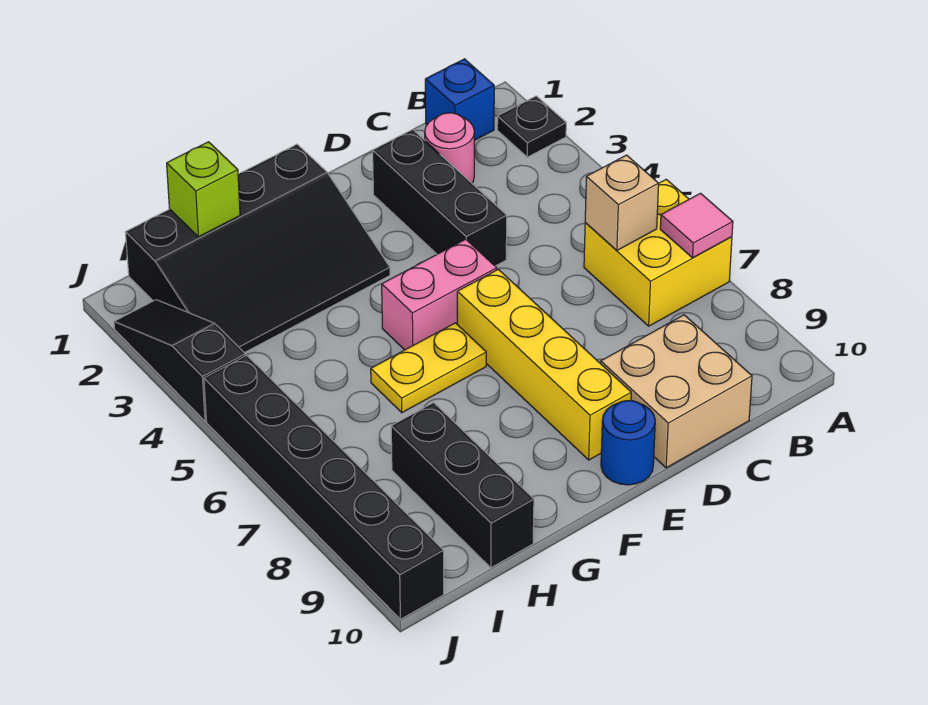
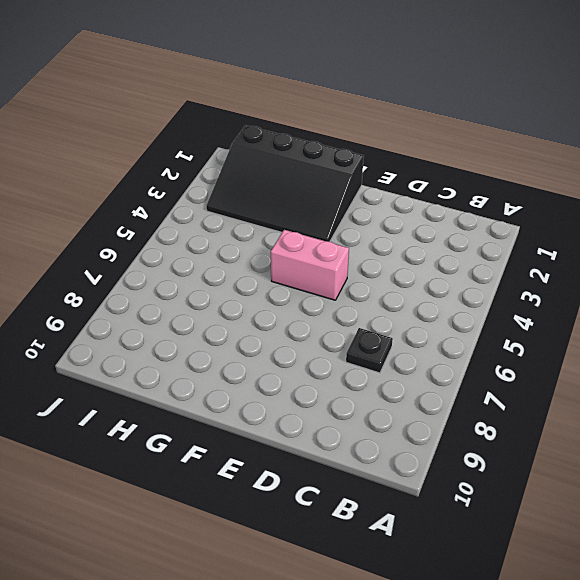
black 1x1 plate [346,328,393,373] -> black 1x1 plate moved to [497,96,566,157]
none -> yellow 2x2 brick [584,179,732,326]
none -> blue 1x1 brick [425,59,494,140]
none -> pink 1x1 round brick [425,113,474,183]

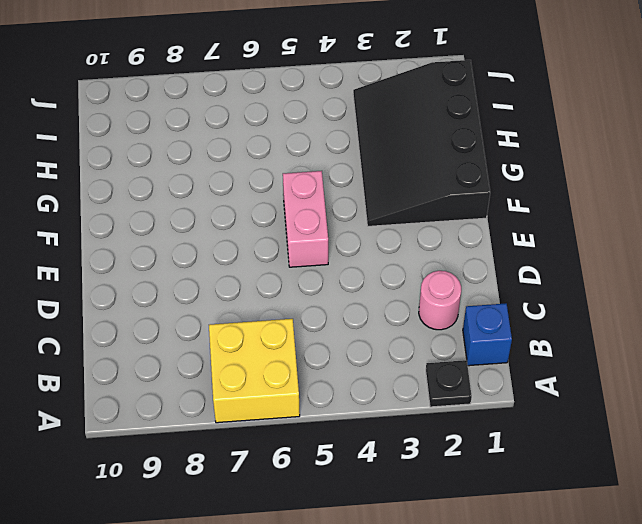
none -> tan 2x2 brick [601,315,752,468]
none -> black 1x3 brick [373,130,507,266]
none -> yellow 1x4 brick [457,269,631,460]

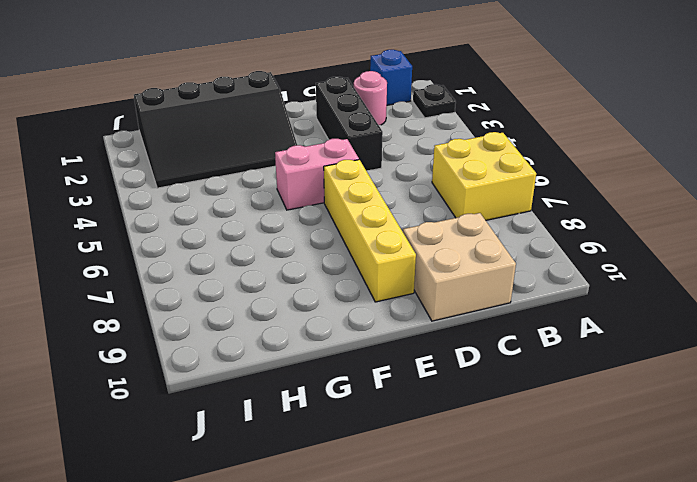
none -> blue 1x1 round brick [601,401,655,485]
none -> yellow 1x2 plate [371,323,486,413]
none -> black 1x3 brick [391,403,534,568]

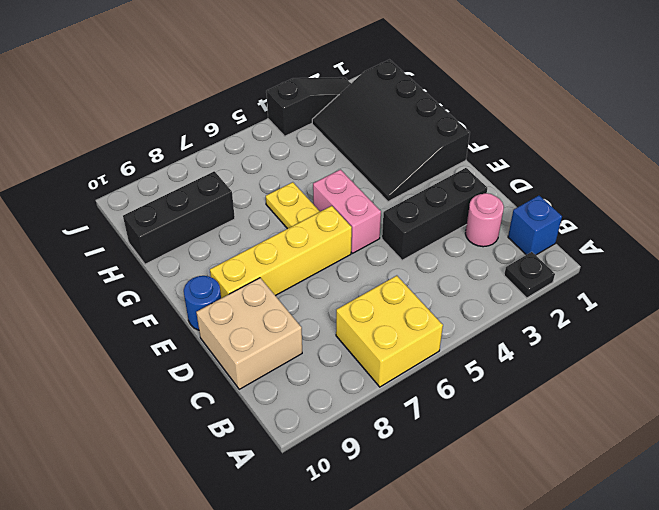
none -> black 1x6 brick [204,356,444,619]
none -> pink 1x1 tile [660,193,733,258]
none -> tan 1x1 brick [585,155,659,250]

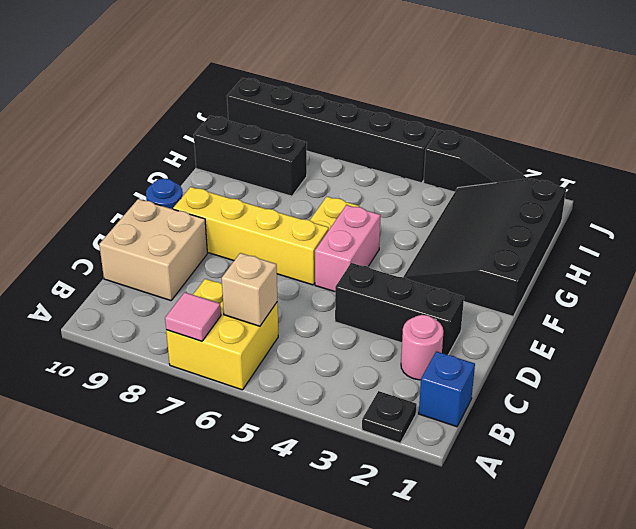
none -> lime 1x1 brick [167,142,240,237]

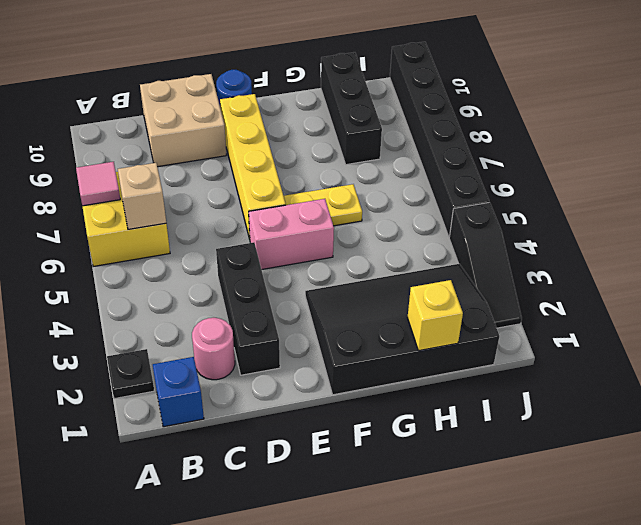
yellow 1x1 brick [407,280,463,351] -> lime 1x1 brick [167,142,240,237]

